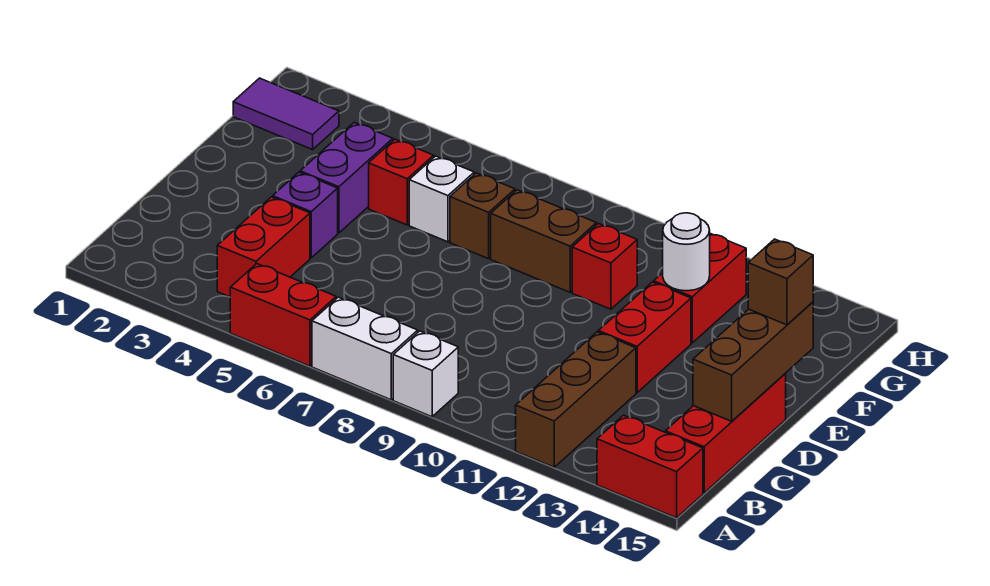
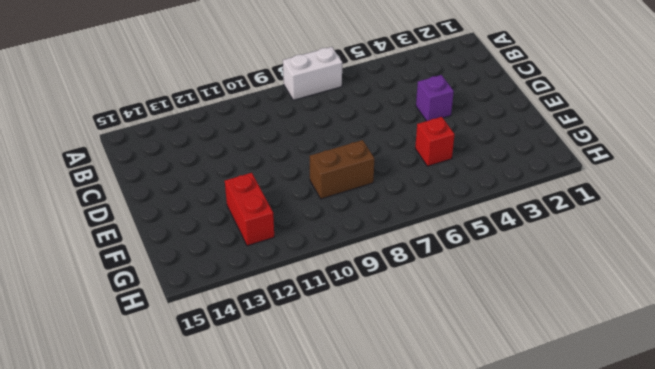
none -> red 1x2 brick [230,264,336,366]
none -> white 1x1 brick [393,331,458,417]
none -> brown 1x3 brick [516,332,636,467]

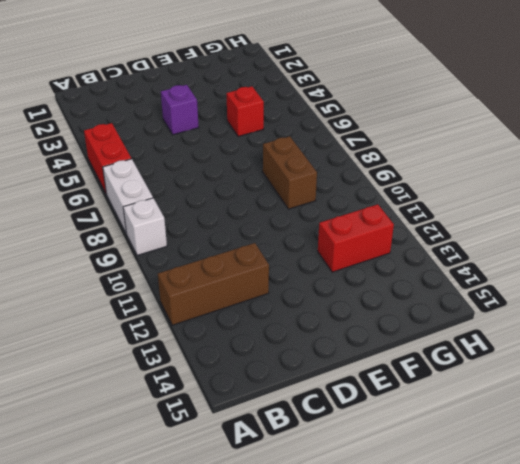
none -> red 1x2 brick [597,415,703,518]
none -> red 1x2 brick [217,197,310,297]
none -> red 1x3 brick [665,374,786,493]

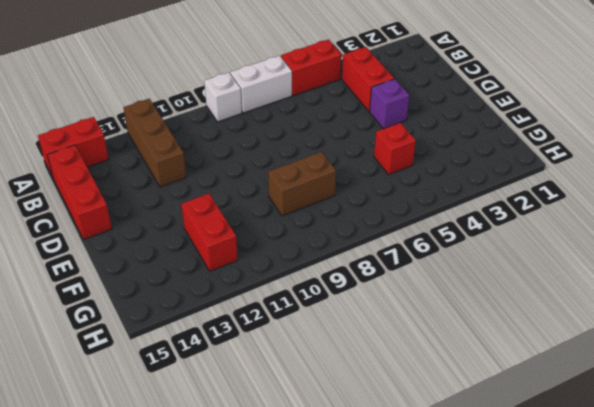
none -> red 1x2 brick [598,282,691,393]
none -> purple 1x2 brick [300,122,393,233]
none -> white 1x1 brick [409,156,474,242]

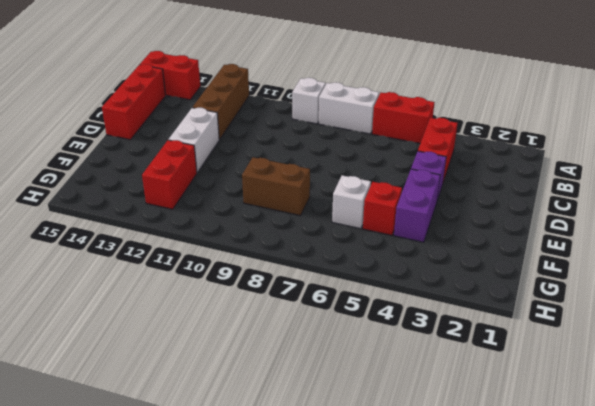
white 1x2 brick [169,108,220,172] -> red 1x2 brick [598,282,691,393]
none -> brown 1x1 brick [450,173,515,259]
none -> red 1x1 brick [572,224,637,309]
none -> purple 1x2 tile [233,78,339,150]

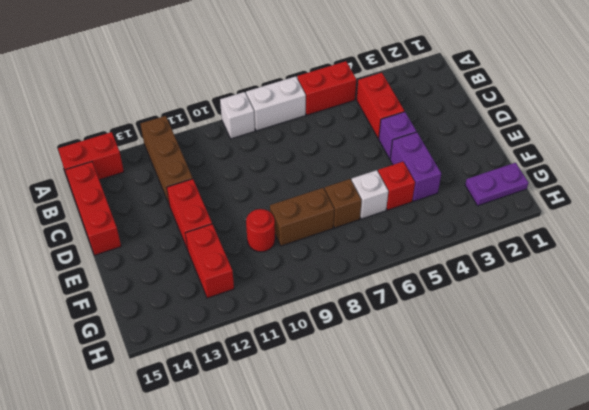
red 1x1 round brick [246,209,275,252] -> red 1x1 brick [572,224,637,309]
purple 1x2 plate [465,163,528,206] -> purple 1x2 tile [233,78,339,150]
none -> brown 1x3 brick [693,302,813,421]
none -> white 1x1 round brick [663,213,710,291]
none -> brown 1x1 brick [748,239,813,325]

